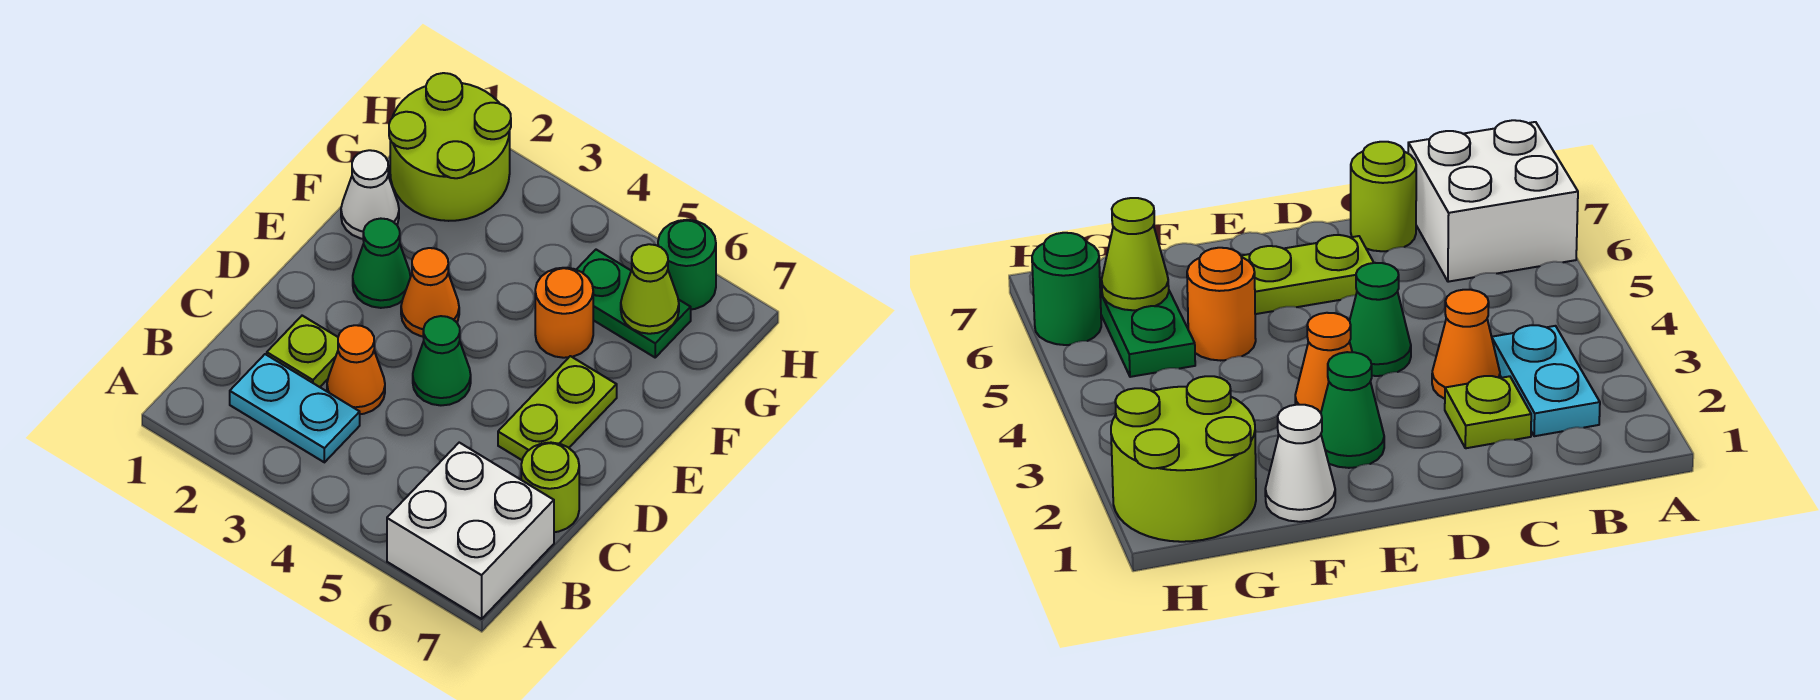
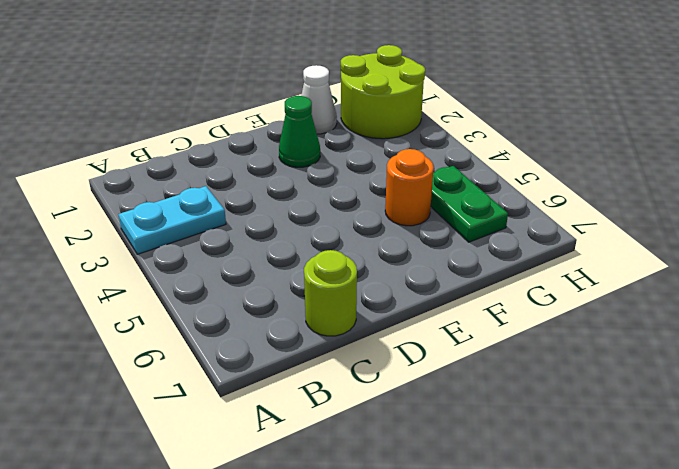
cyan 1x2 plate [119,186,226,254] -> cyan 1x2 plate turned to [230,354,360,462]
none -> white 2x2 brick [387,443,554,619]
none -> lime 1x1 plate [267,316,338,387]
none -> orange 1x1 cone [327,325,385,414]

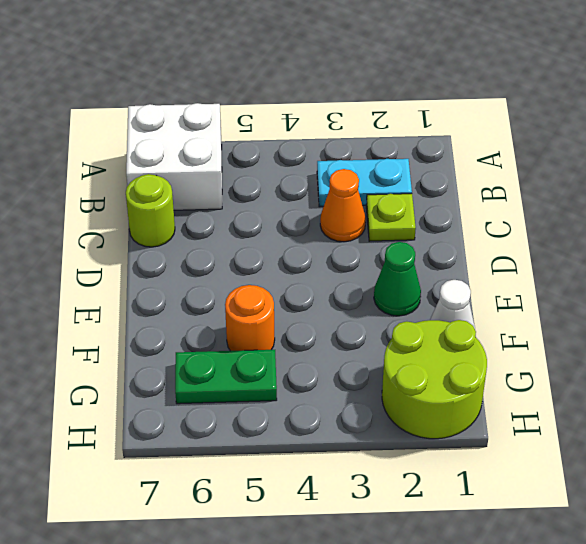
none -> green 1x1 cone [413,316,471,405]
none -> lime 1x2 plate [498,356,617,460]
none -> orange 1x1 cone [401,248,459,336]

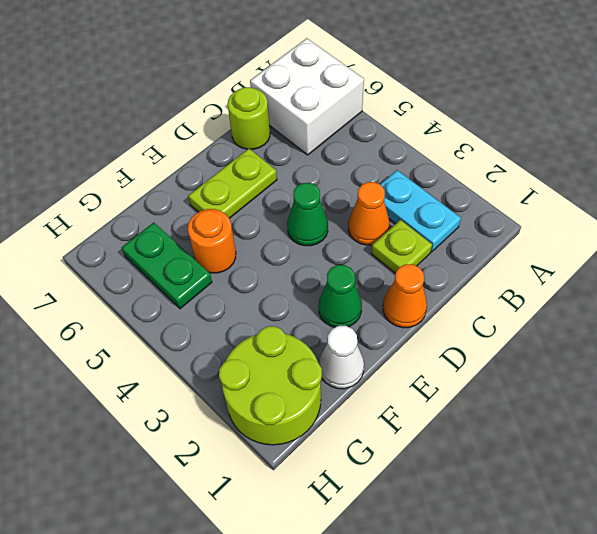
orange 1x1 cone [383,264,427,328] -> orange 1x1 cone moved to [401,248,459,336]
none -> green 1x1 round brick [658,220,716,309]
none -> lime 1x1 cone [621,244,679,334]

